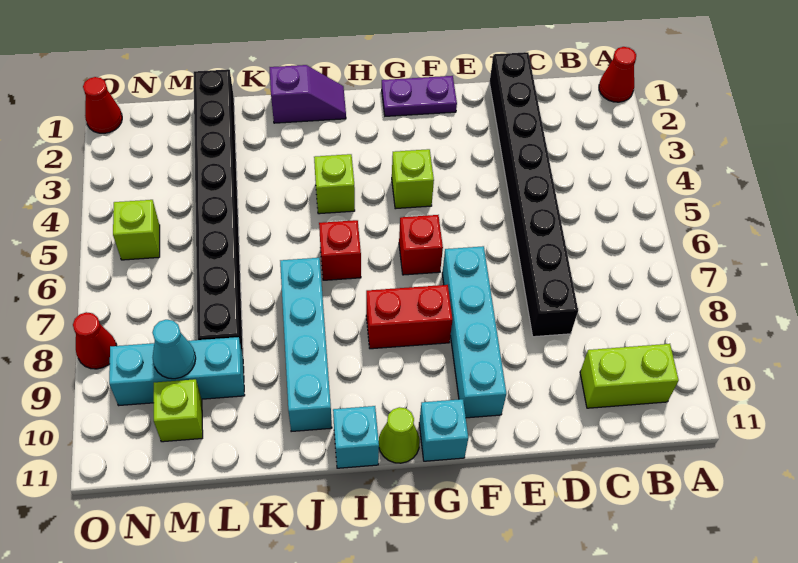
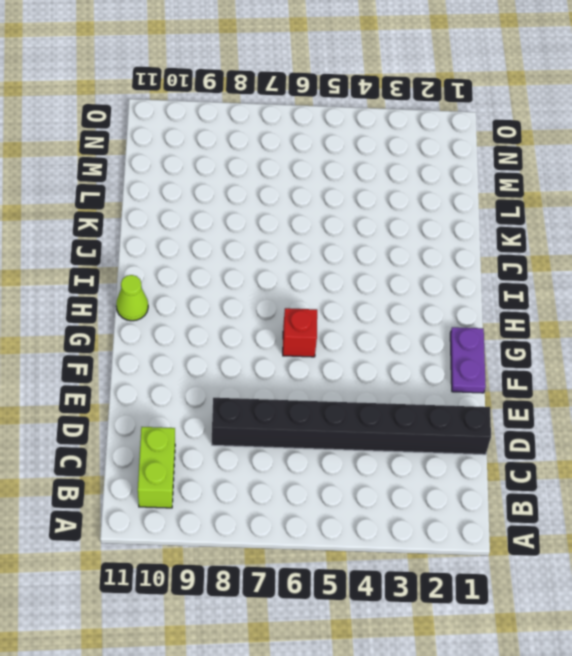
none -> red 1x1 cone [599,47,636,102]
none -> cyan 1x4 brick [442,246,506,418]
none -> lime 1x1 brick [392,149,434,209]

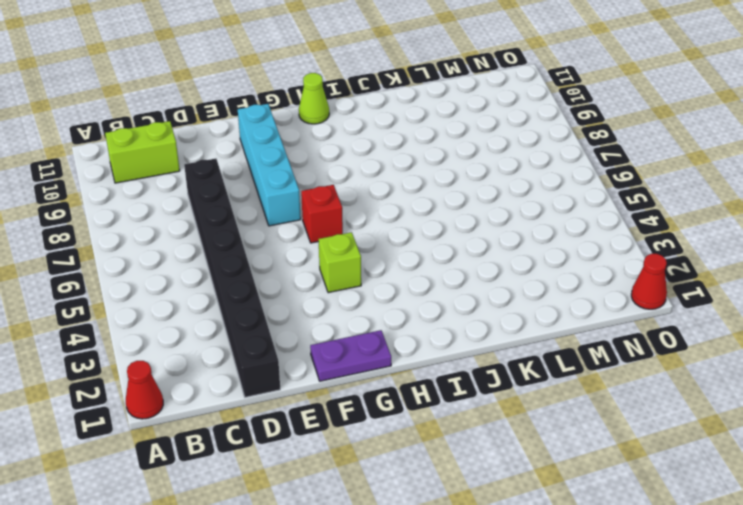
none -> red 1x2 brick [366,285,453,349]
none -> cyan 1x1 brick [419,399,468,461]
none -> purple 1x2 slope [270,65,346,123]

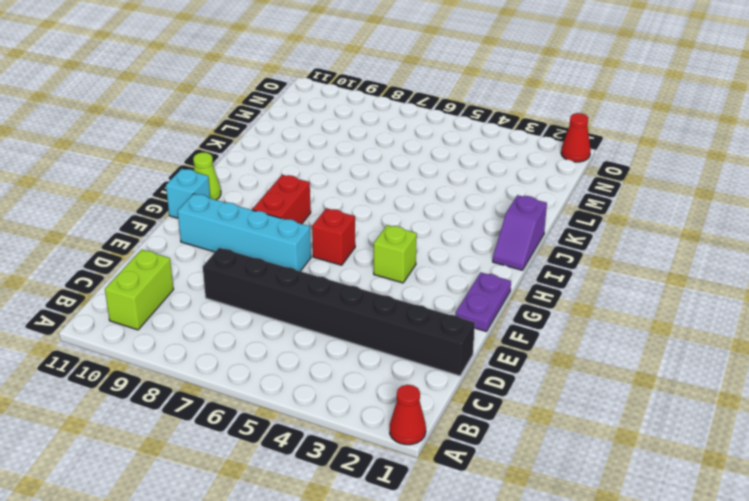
none -> lime 1x1 brick [314,154,355,214]
none -> red 1x1 brick [319,220,361,280]
none -> cyan 1x1 brick [333,406,379,468]

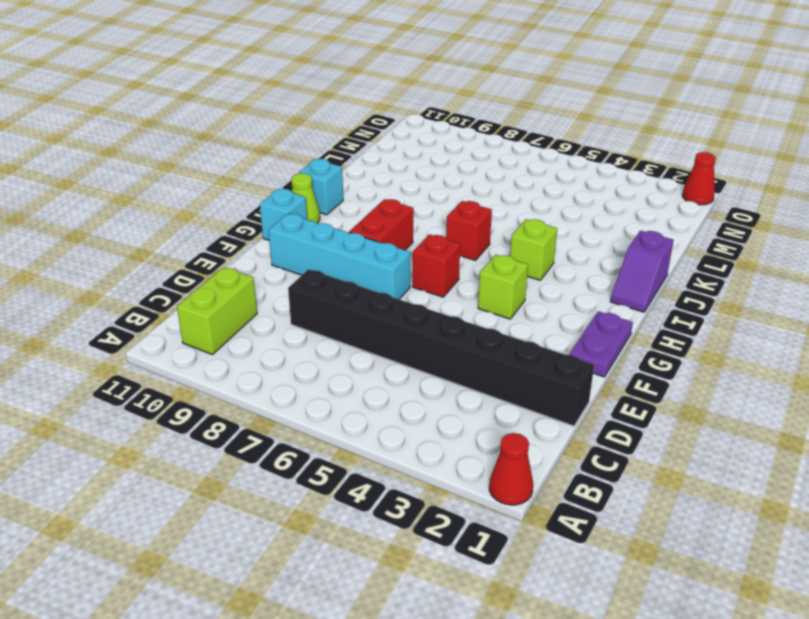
none -> cyan 1x4 brick [280,258,332,432]
none -> black 1x8 brick [194,69,243,356]
none -> cyan 1x3 brick [109,337,245,406]

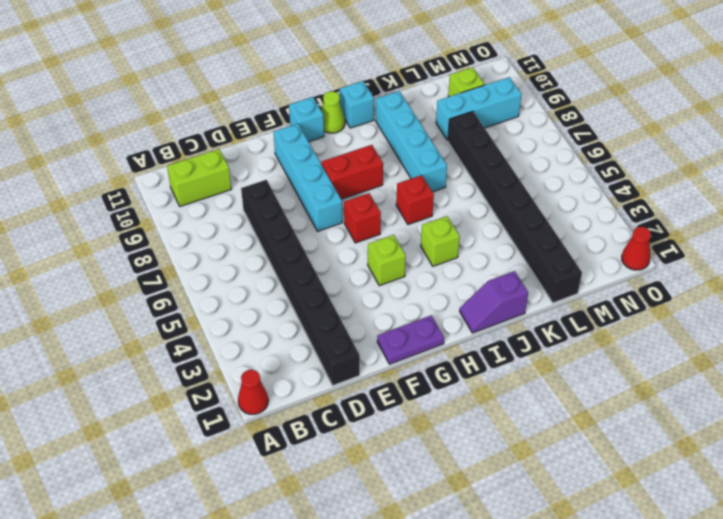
none -> lime 1x1 brick [113,200,160,260]
none -> red 1x1 cone [73,312,117,369]
none -> cyan 1x1 cone [152,320,196,379]

